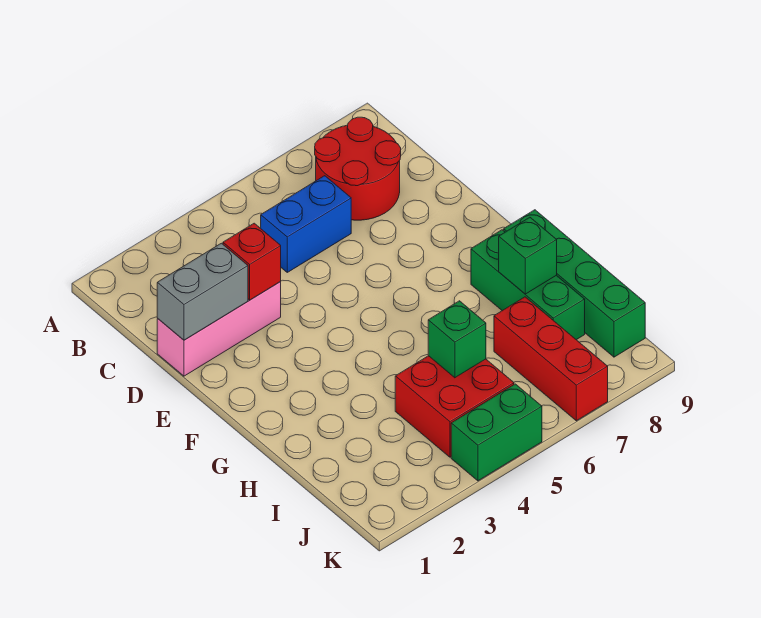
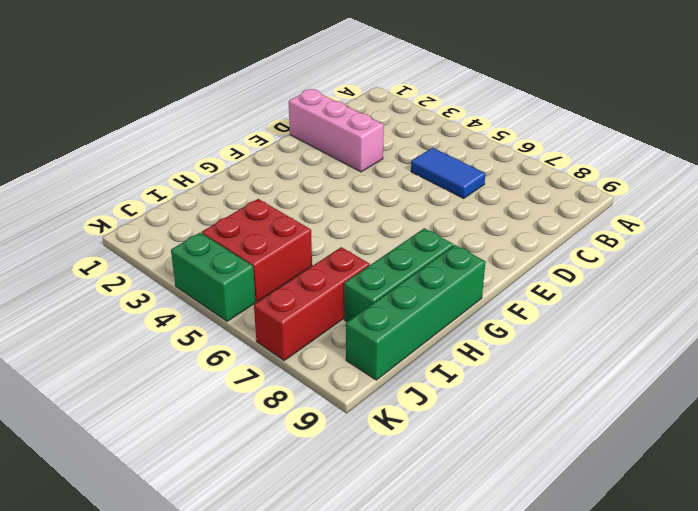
blue 1x2 tile [411,148,485,198] -> blue 1x2 brick [261,176,351,272]
none -> red 2x2 round brick [315,117,401,220]
none -> grey 1x2 brick [157,243,248,340]
none -> red 1x1 brick [223,223,281,300]

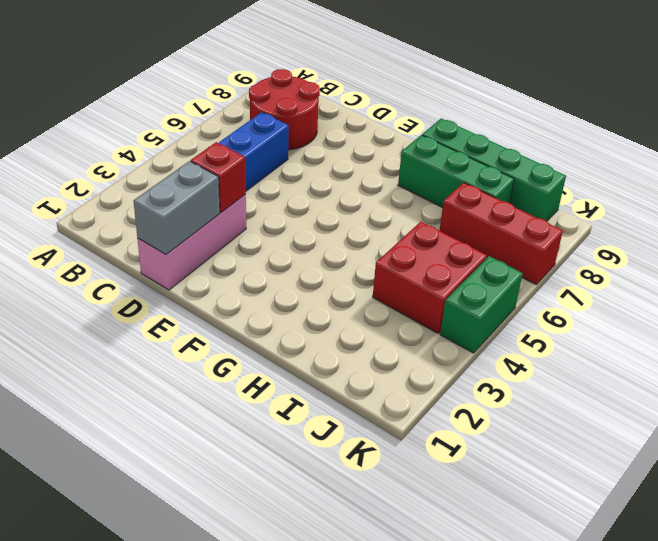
none -> green 1x1 brick [499,217,557,294]
none -> green 1x1 brick [428,301,486,378]

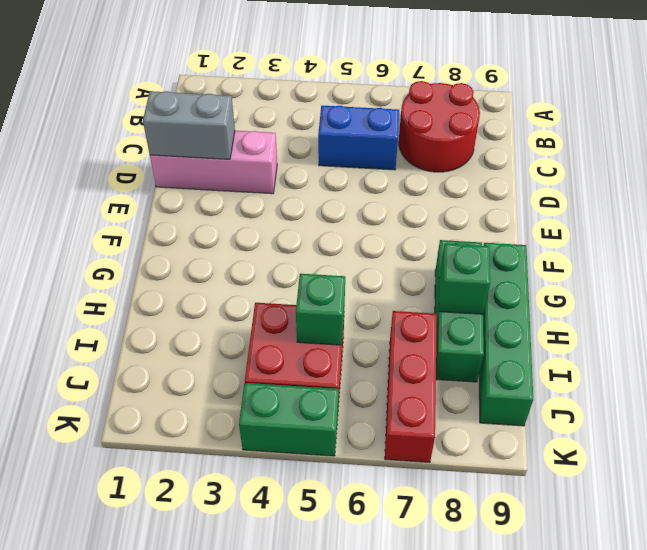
none -> red 1x1 brick [223,223,281,300]

